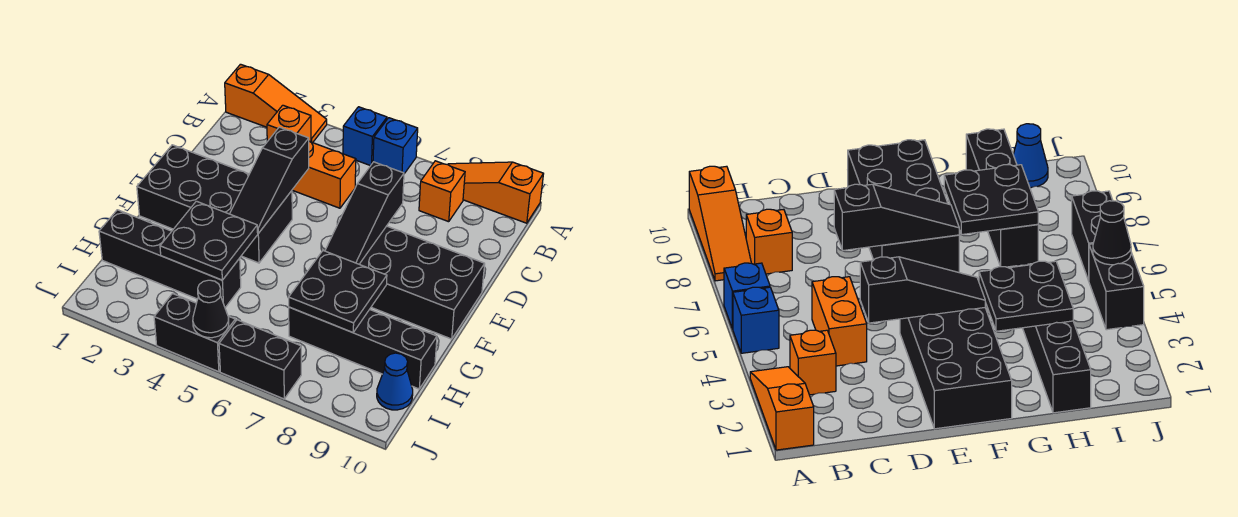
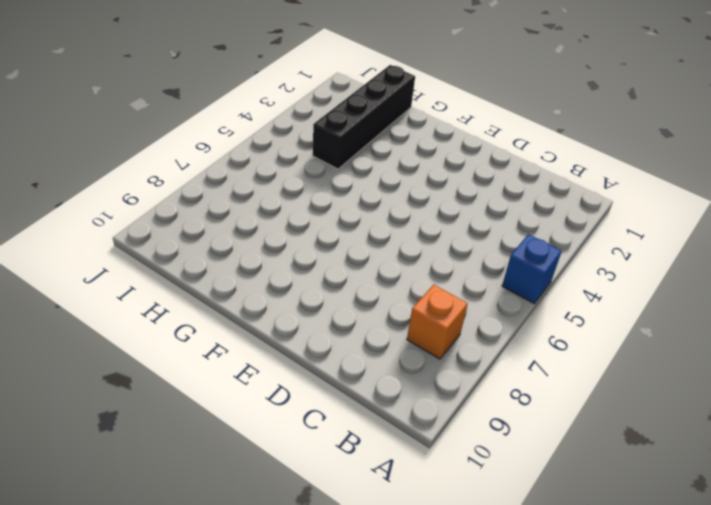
none -> orange 1x3 slope [225,64,327,143]
none -> blue 1x1 brick [373,118,418,174]
none -> orange 1x3 slope [448,162,543,223]

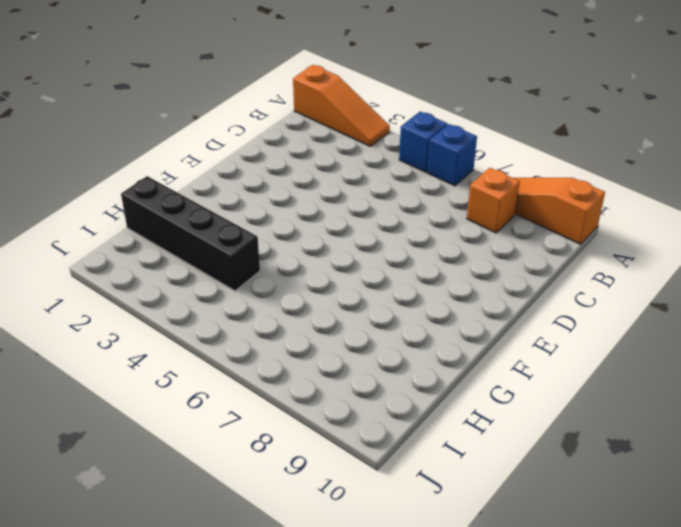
none -> orange 1x1 brick [267,105,311,142]
none -> orange 1x2 brick [292,141,356,208]
none -> black 2x4 brick [137,145,292,263]

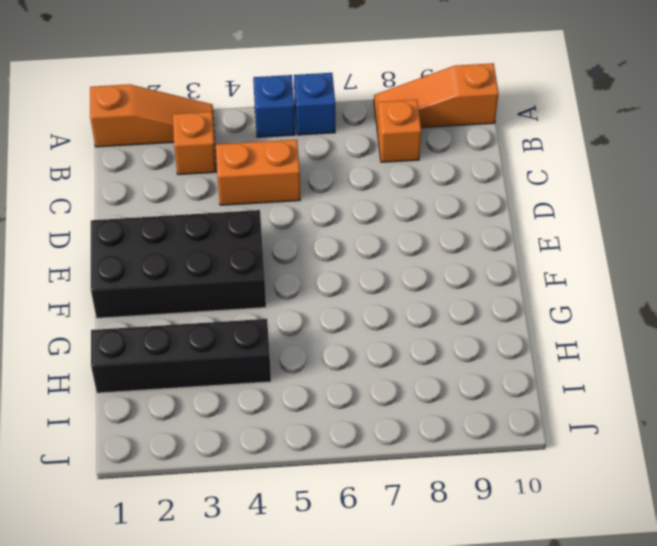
none -> black 2x4 brick [359,226,485,339]
none -> black 1x4 brick [289,307,437,389]
none -> blue 1x1 cone [377,353,413,410]

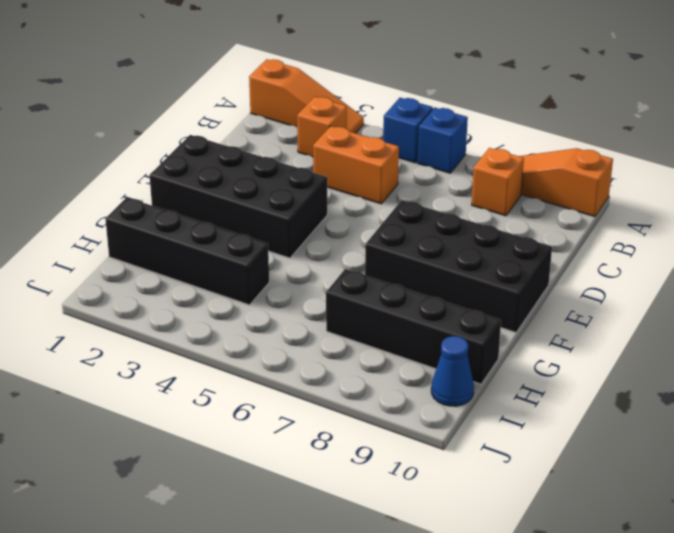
none -> black 1x2 brick [154,294,235,372]
none -> black 1x2 brick [219,320,301,399]
none -> black 1x3 slope [230,127,309,233]

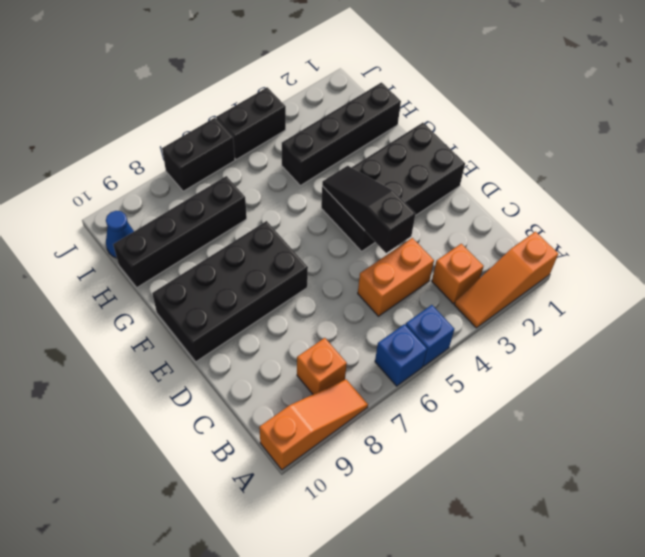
none -> black 1x3 slope [325,162,404,264]
none -> black 2x2 plate [160,201,258,280]
none -> black 2x2 plate [289,251,387,333]

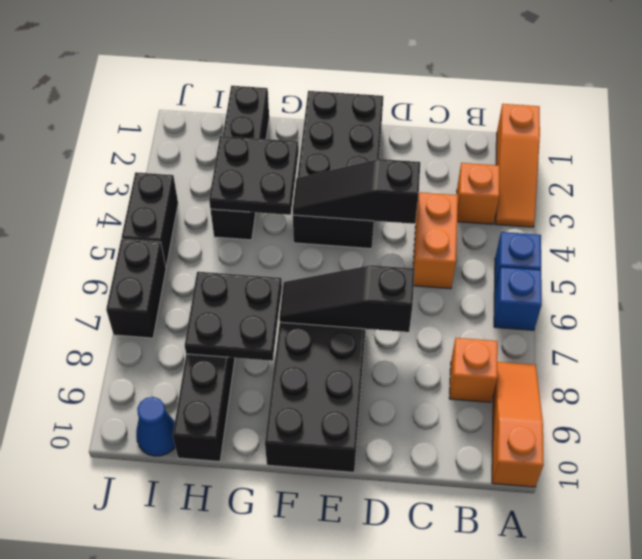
none -> black 1x1 cone [193,280,229,338]

